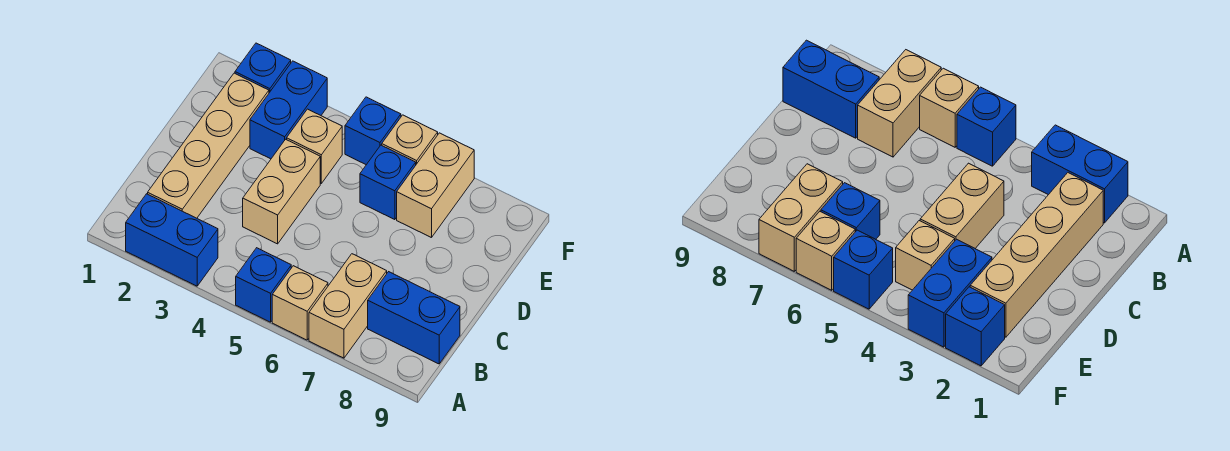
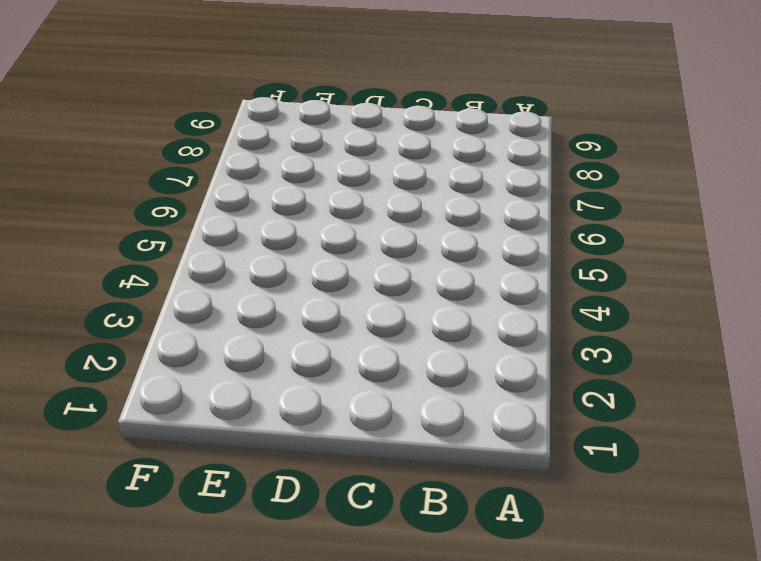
none -> blue 1x2 brick [126,194,218,286]
none -> blue 1x1 brick [236,248,291,322]
none -> tan 1x1 brick [272,266,328,340]

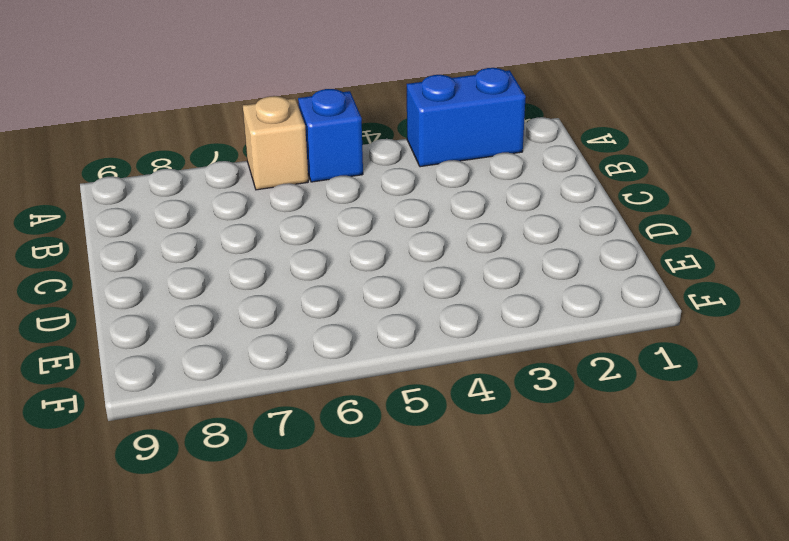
none -> tan 1x2 brick [309,254,387,358]
none -> tan 1x4 brick [148,73,269,218]
none -> blue 1x2 brick [368,272,460,364]

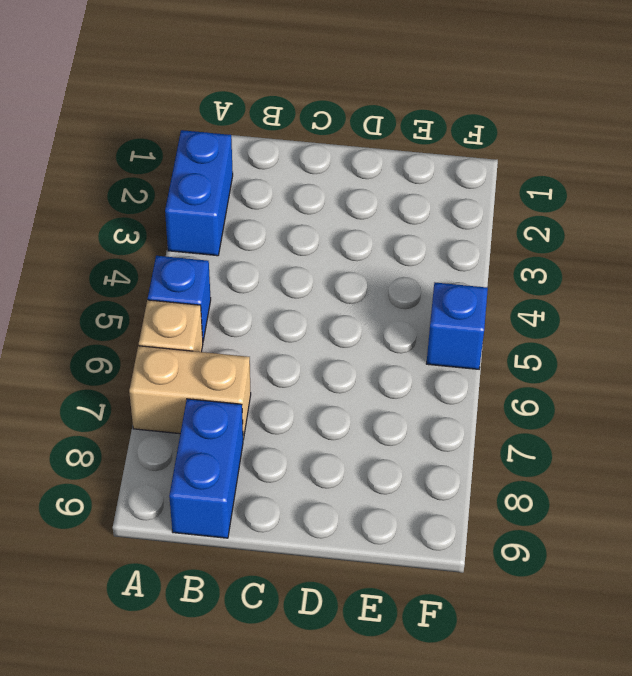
none -> tan 1x4 brick [148,73,269,218]
none -> tan 1x2 brick [243,139,320,244]
none -> blue 1x2 brick [250,61,327,159]

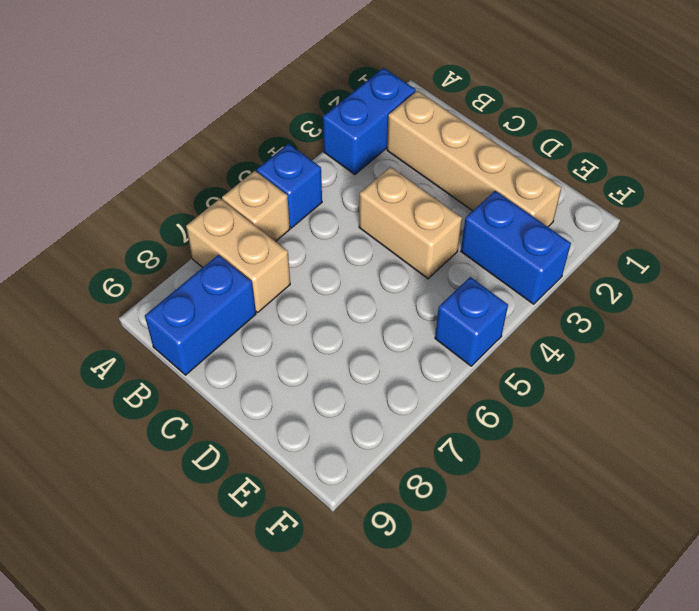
none -> tan 1x1 brick [287,109,342,183]
none -> blue 1x1 brick [360,145,416,220]
none -> tan 1x2 brick [397,133,474,238]

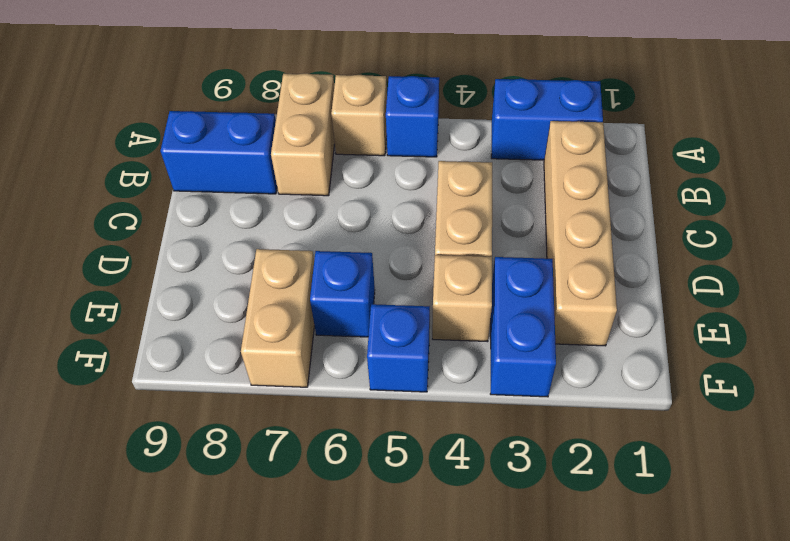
none -> blue 1x1 brick [235,43,291,93]
none -> tan 1x1 brick [382,115,438,164]

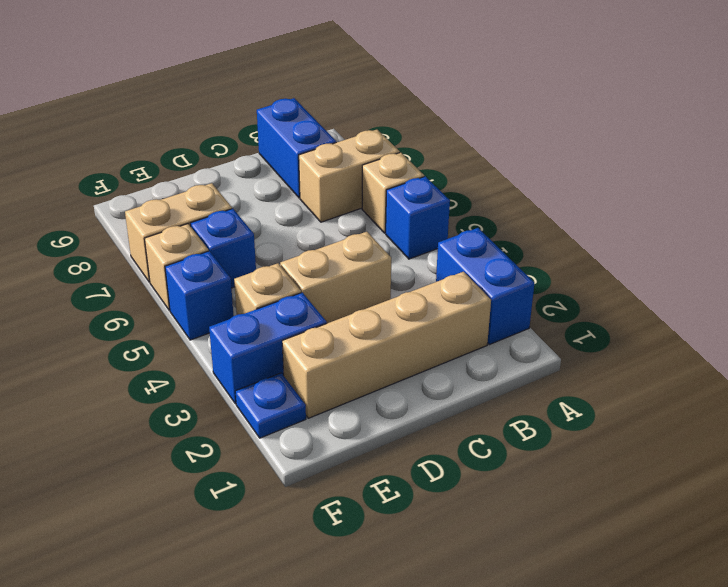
blue 1x1 plate [235,373,306,438] -> blue 1x1 brick [235,43,291,93]

